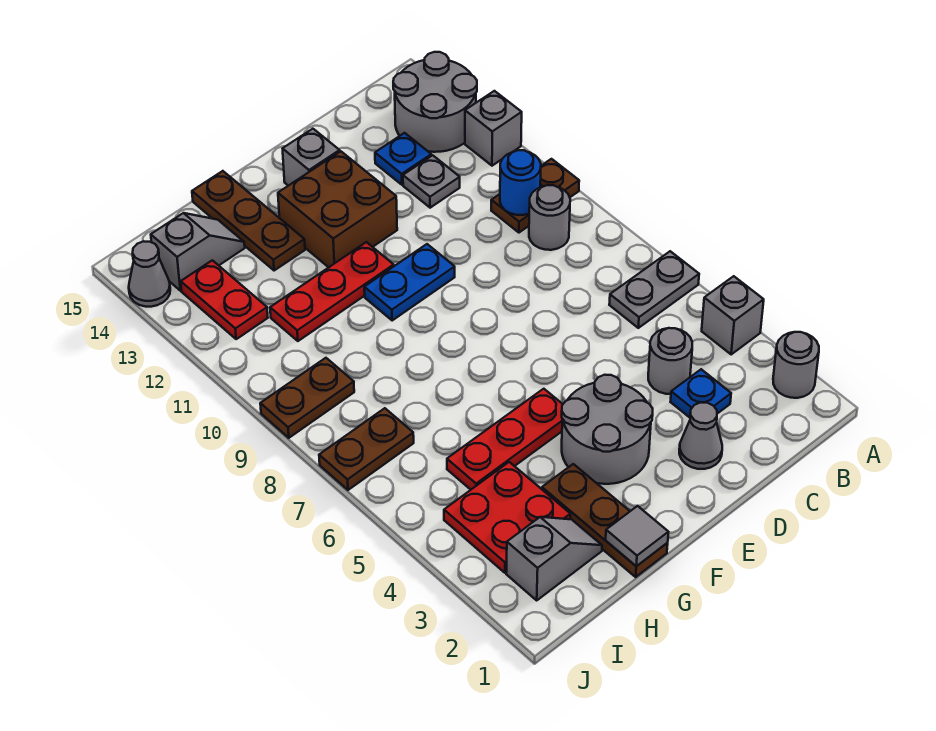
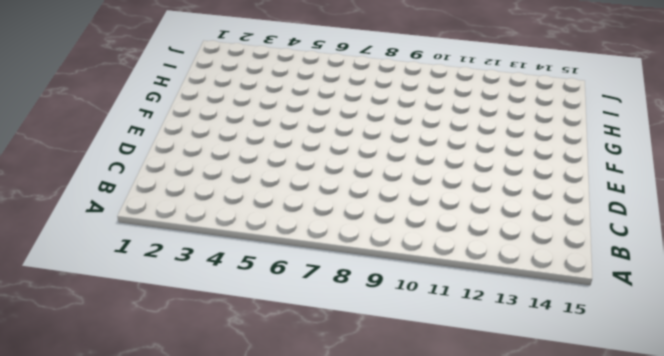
none -> grey 1x1 round brick [773,332,819,398]
none -> grey 1x1 brick [702,276,764,354]
none -> grey 1x2 plate [609,251,699,328]

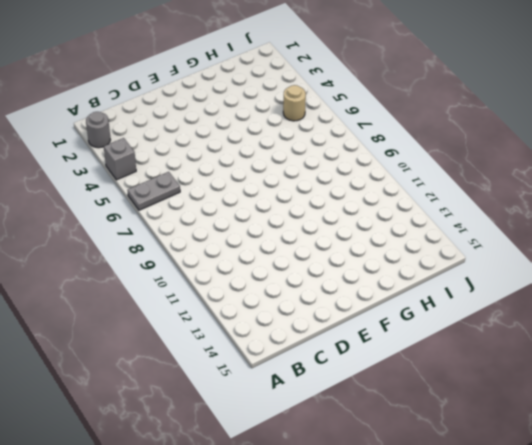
tan 1x1 round brick [283,85,306,121] -> none
none -> brown 1x2 plate [491,159,579,233]
none -> grey 1x1 brick [465,91,522,166]
none -> grey 2x2 round brick [393,52,477,152]

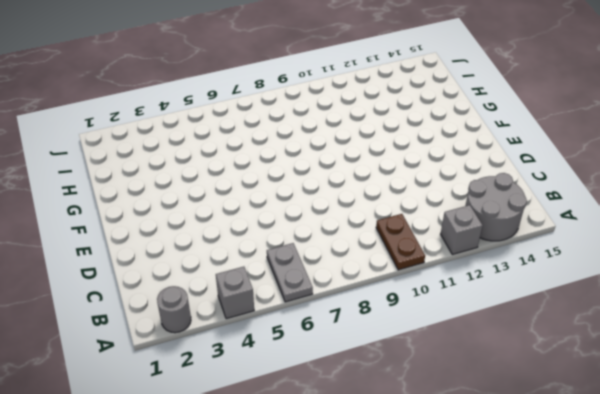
none -> grey 1x1 round brick [529,185,570,250]
none -> blue 1x1 plate [671,369,731,418]
none -> grey 1x1 round brick [648,328,692,394]

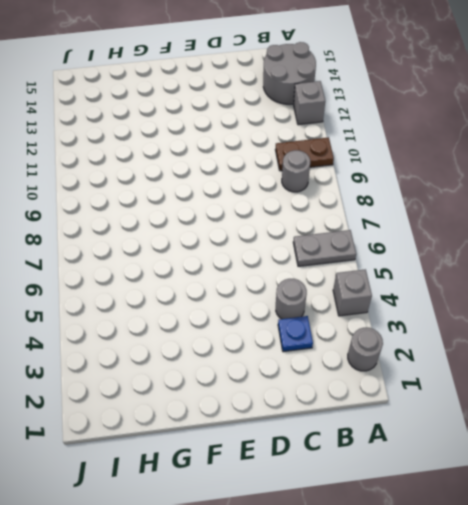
none -> grey 1x1 plate [403,155,460,208]
none -> blue 1x1 plate [375,133,431,185]
none -> grey 1x1 cone [679,403,722,469]

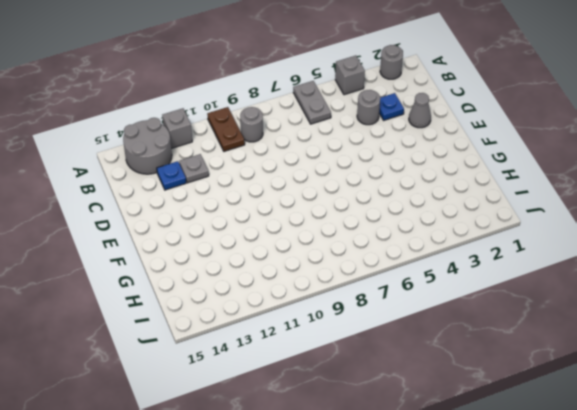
none -> grey 2x2 round brick [562,375,653,484]
none -> blue 1x2 plate [364,244,455,320]
none -> brown 2x2 brick [278,151,397,267]

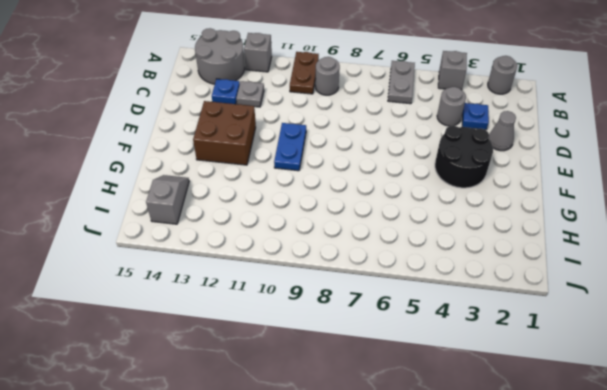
black 2x2 round brick [435,126,493,188] -> grey 2x2 round brick [562,375,653,484]
none -> grey 1x1 brick [283,129,340,186]
none -> red 1x3 plate [447,389,563,490]
none -> red 1x3 plate [270,242,394,341]

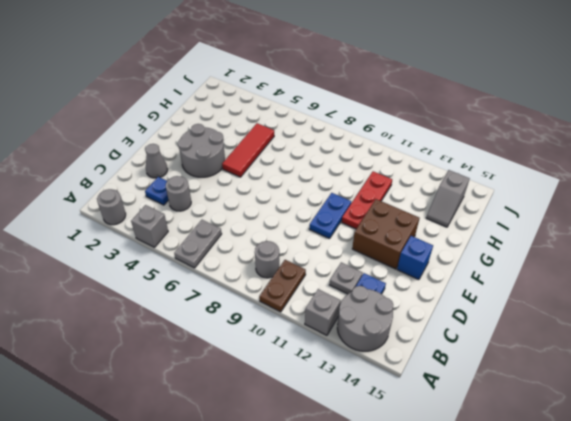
blue 1x1 brick [397,236,433,280] -> grey 1x1 brick [283,129,340,186]
red 1x3 tile [222,123,274,177] -> red 1x3 plate [447,389,563,490]
none -> brown 1x3 plate [542,464,668,577]
none -> brown 1x3 plate [192,171,305,271]
none -> grey 1x2 slope [506,517,602,600]

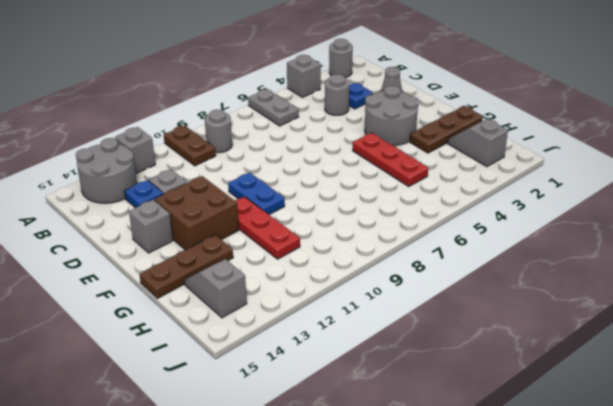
none -> red 2x2 plate [444,462,570,573]
none -> brown 1x2 plate [319,408,414,490]
none -> brown 1x2 plate [260,358,354,438]

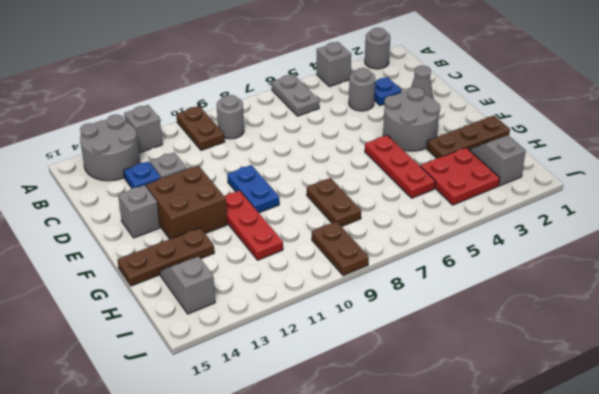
brown 1x2 plate [307,178,361,227] -> brown 1x2 plate moved to [319,408,414,490]
none -> red 1x2 plate [181,260,268,339]
none -> grey 1x1 cone [129,241,170,307]
none -> blue 1x1 round brick [500,150,541,215]

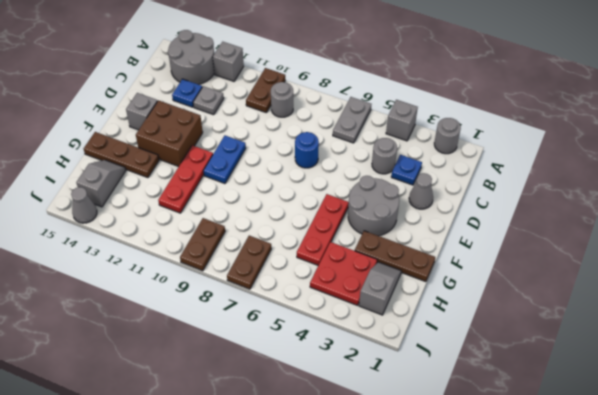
blue 1x1 round brick [295,132,319,168] -> blue 1x1 round brick moved to [500,150,541,215]
none -> red 1x2 plate [181,260,268,339]
none -> grey 1x1 tile [606,506,668,566]

